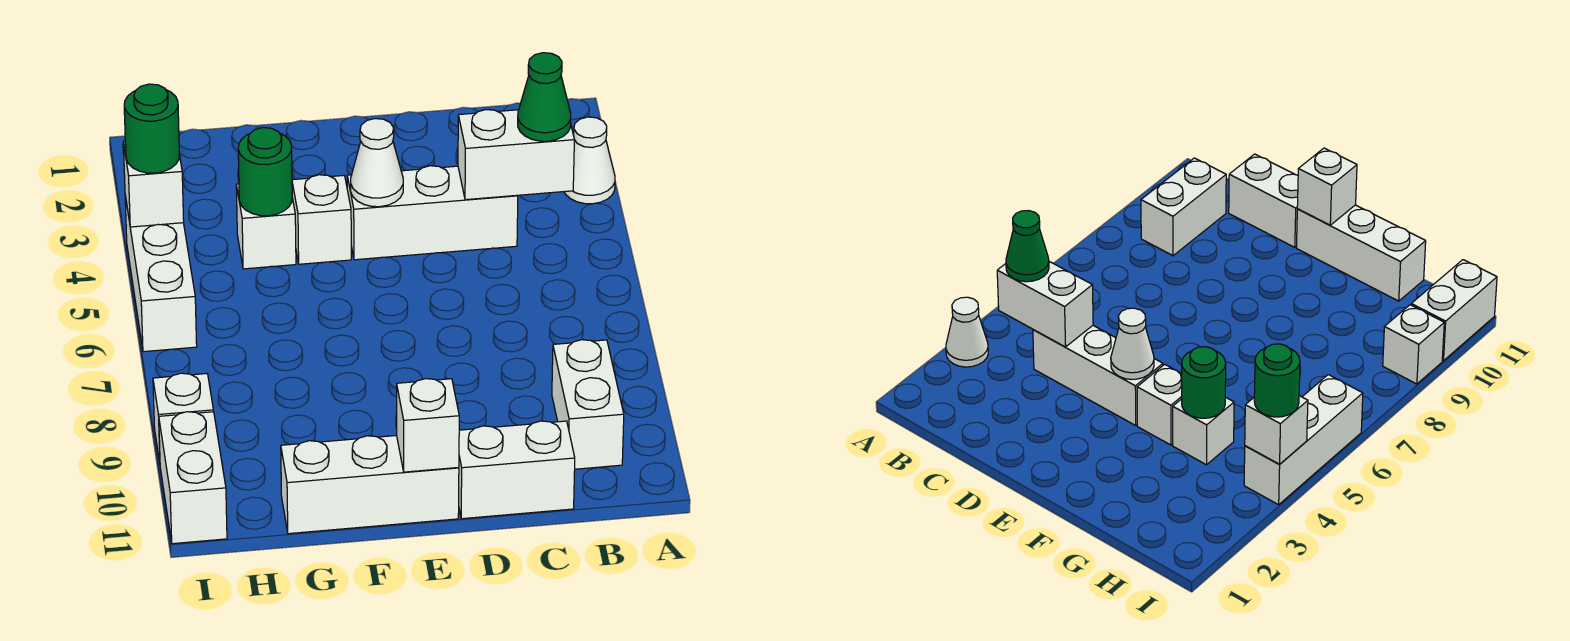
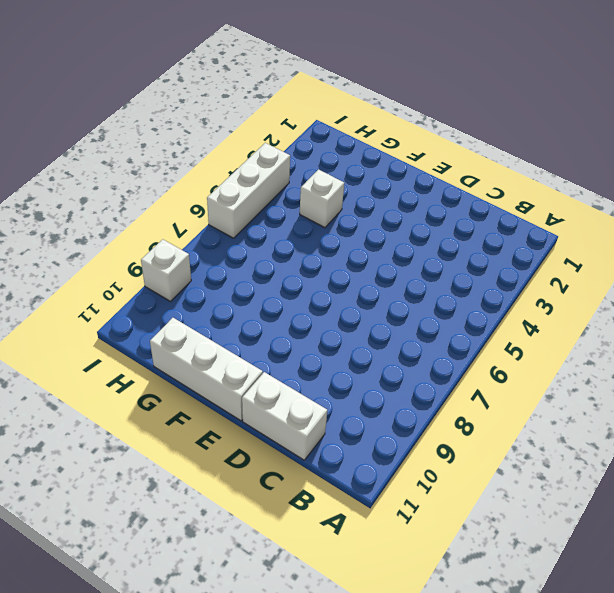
none -> white 1x1 cone [565,117,615,204]
none -> white 1x2 brick [552,340,624,469]
none -> white 1x3 brick [347,166,518,260]

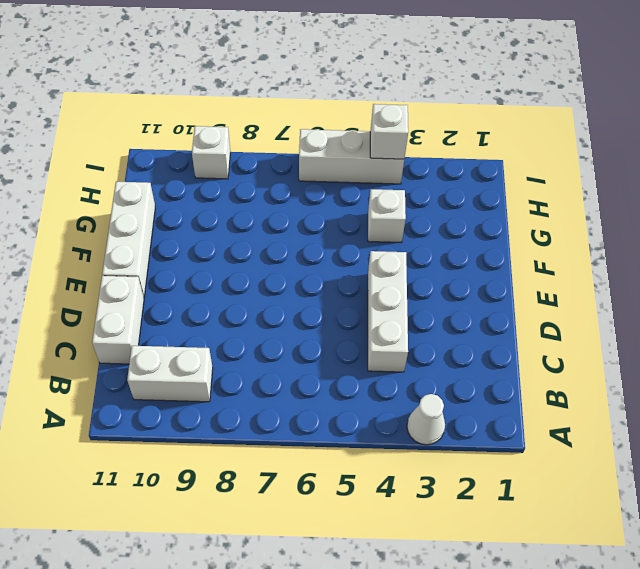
none -> white 1x1 brick [292,175,351,264]
none -> white 1x2 brick [159,412,227,544]
none -> white 1x2 brick [458,110,574,200]

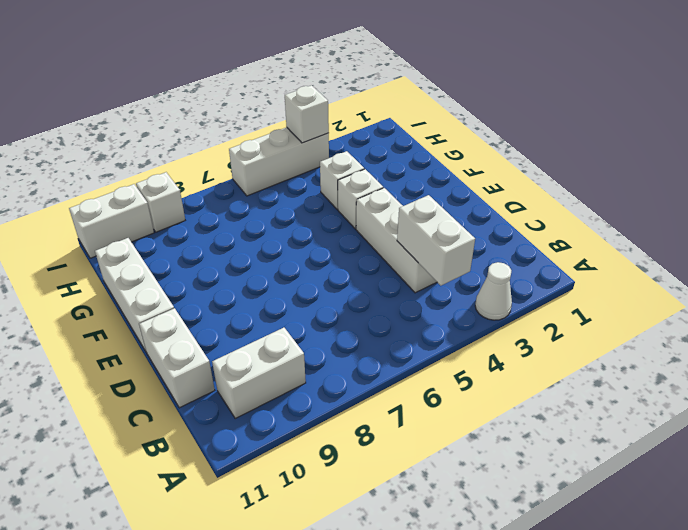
none -> white 1x1 cone [351,119,403,207]
none -> white 1x1 brick [397,379,459,472]
none -> green 1x1 round brick [238,128,292,216]

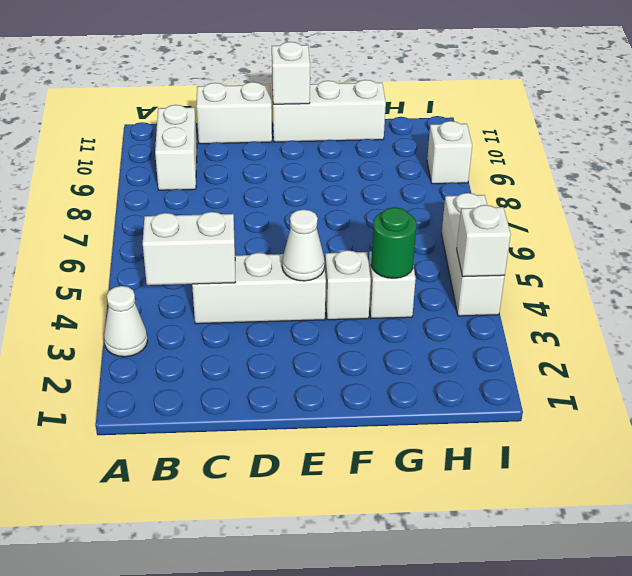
none -> white 1x2 brick [159,412,227,544]
none -> green 1x1 cone [518,53,571,141]
none -> green 1x1 round brick [124,84,179,173]

